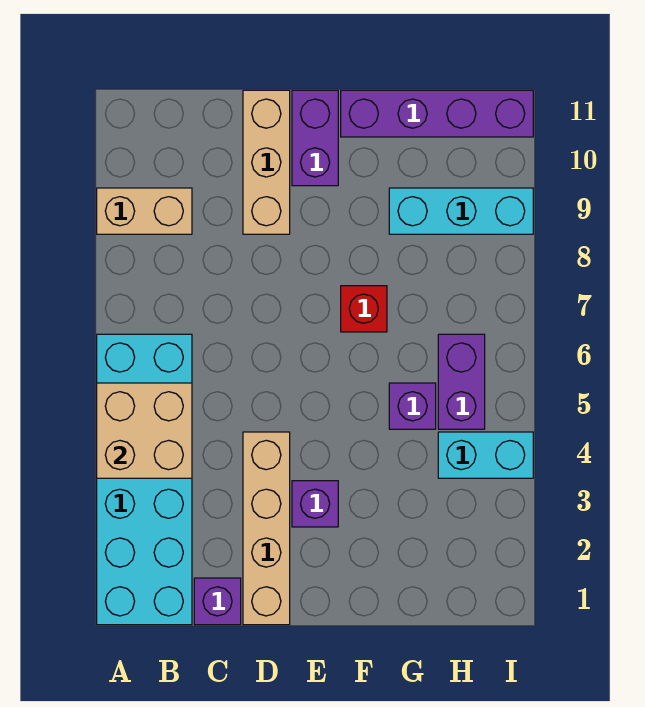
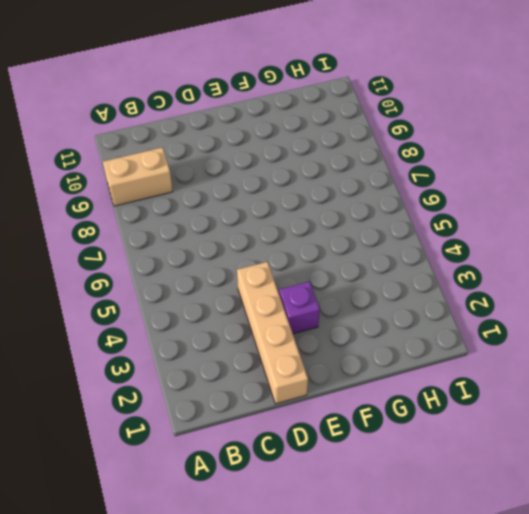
none -> cyan 2x6 brick [97,334,192,625]
none -> purple 1x1 brick [194,578,241,625]
none -> tan 1x3 brick [243,90,290,234]

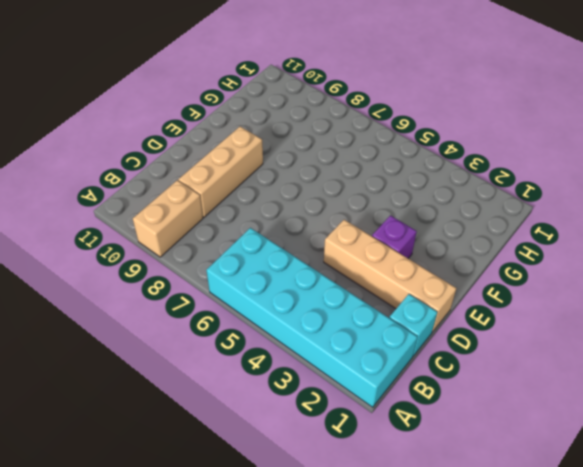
cyan 1x1 brick [389,294,437,356] -> purple 1x1 brick [194,578,241,625]
tan 1x3 brick [178,127,263,217] -> tan 1x3 brick turned to [243,90,290,234]
none -> purple 1x2 brick [292,90,338,186]
none -> red 1x1 brick [341,286,387,332]
none -> purple 1x4 brick [341,90,533,137]

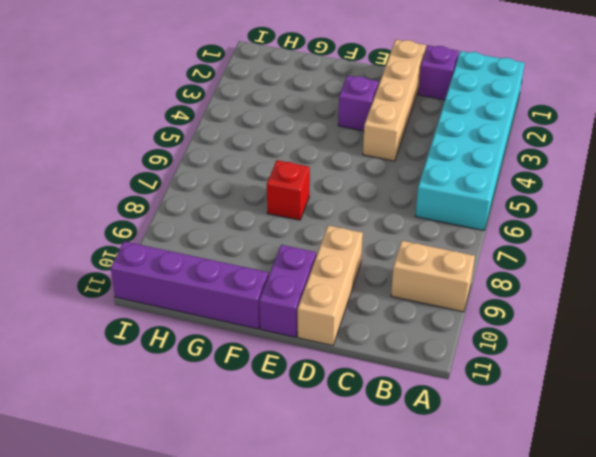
none -> purple 1x1 brick [389,383,436,429]
none -> cyan 1x3 brick [389,188,533,234]
none -> cyan 1x2 brick [438,432,533,478]

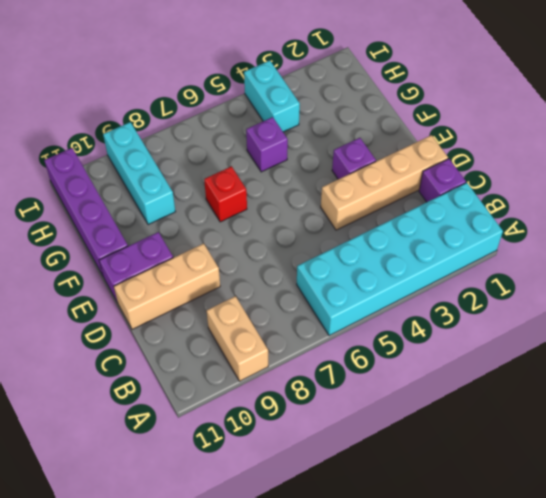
none -> purple 1x2 brick [438,334,485,429]
none -> tan 2x2 brick [97,383,192,478]

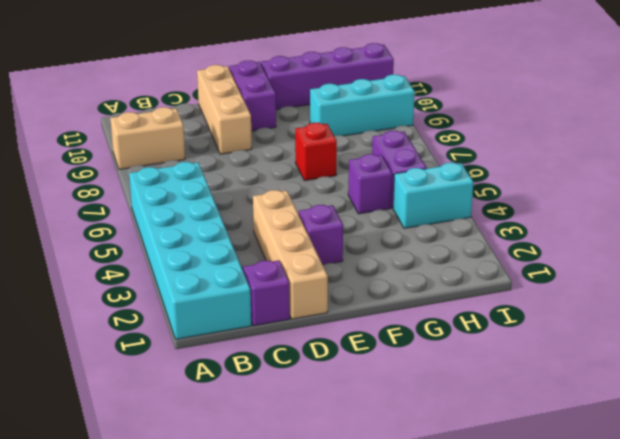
none -> tan 2x2 brick [97,383,192,478]

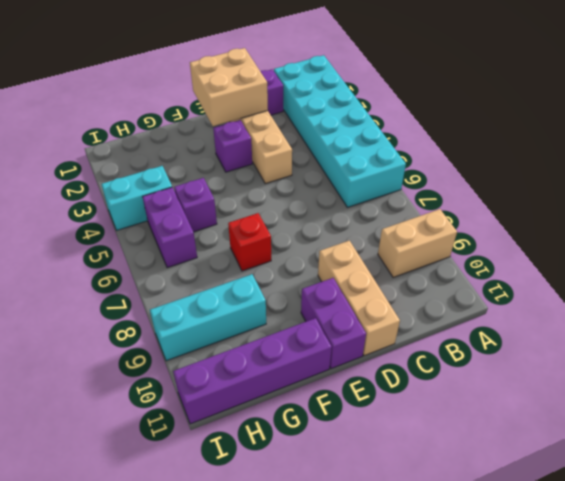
tan 2x2 brick [190,48,268,126] -> tan 2x2 brick moved to [97,383,192,478]

